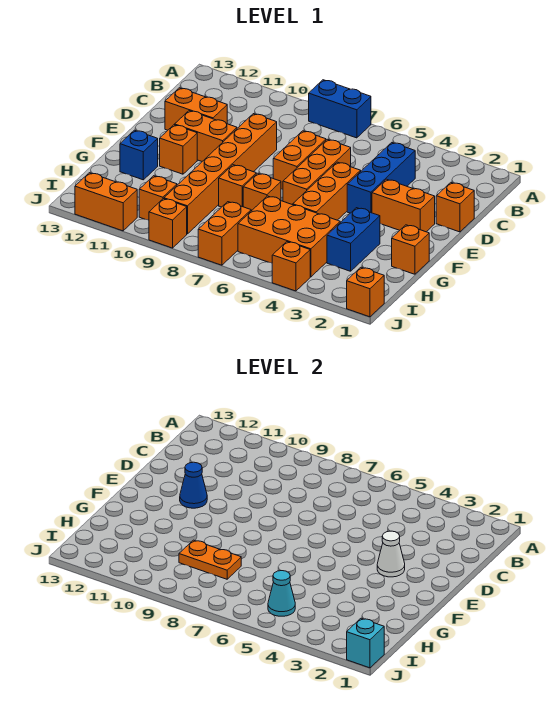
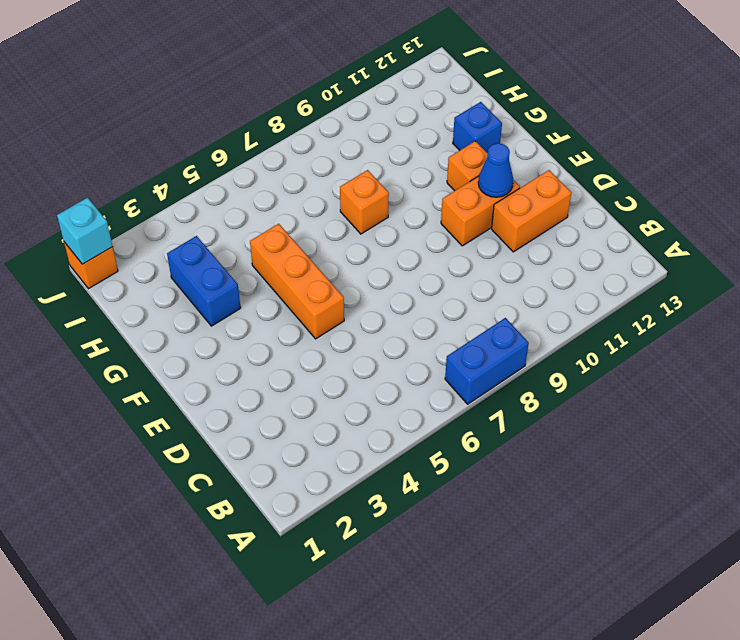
none -> blue 1x3 brick [347,143,415,213]
none -> orange 1x1 brick [436,183,474,232]
none -> orange 1x3 brick [283,139,351,205]

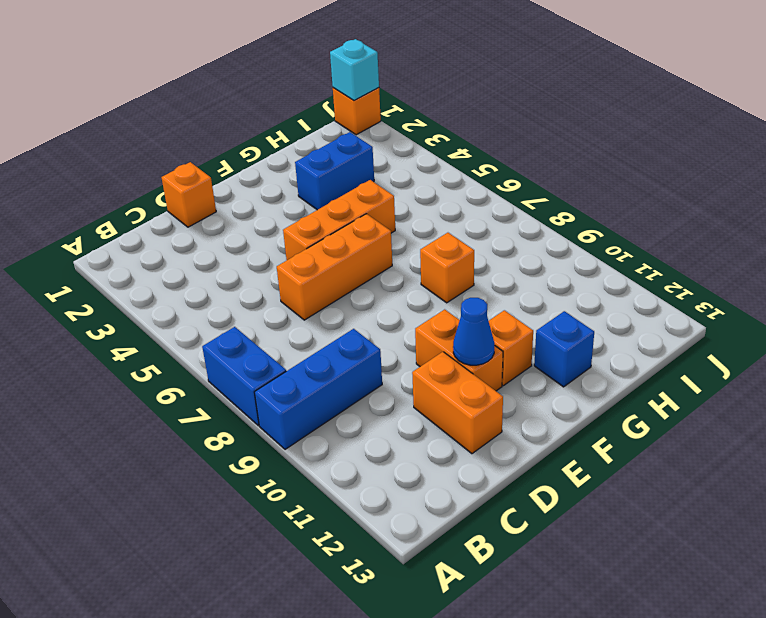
blue 1x3 brick [254,329,382,449] -> blue 1x3 brick moved to [347,143,415,213]
none -> orange 1x2 brick [273,131,326,189]
none -> orange 1x6 brick [164,114,277,234]
none -> orange 1x2 brick [372,179,435,232]

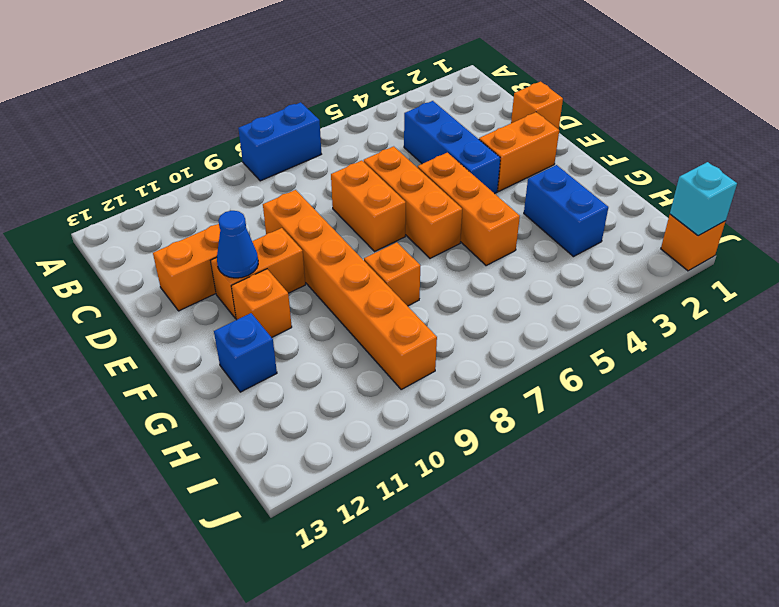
none -> orange 1x1 brick [392,225,429,274]
none -> orange 1x1 brick [243,173,281,211]
none -> orange 2x3 brick [238,196,340,277]

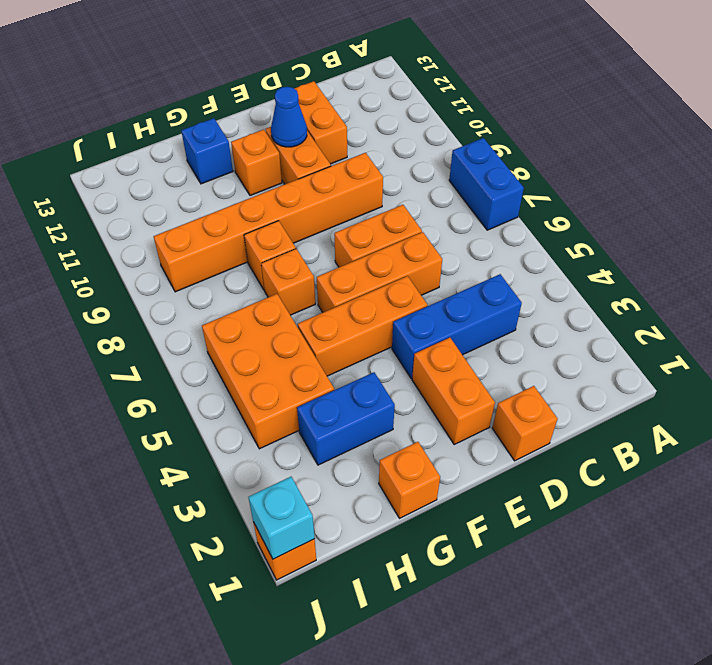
none -> orange 1x2 brick [198,202,251,265]
none -> orange 1x1 brick [139,176,177,220]
none -> orange 1x1 brick [272,242,310,291]

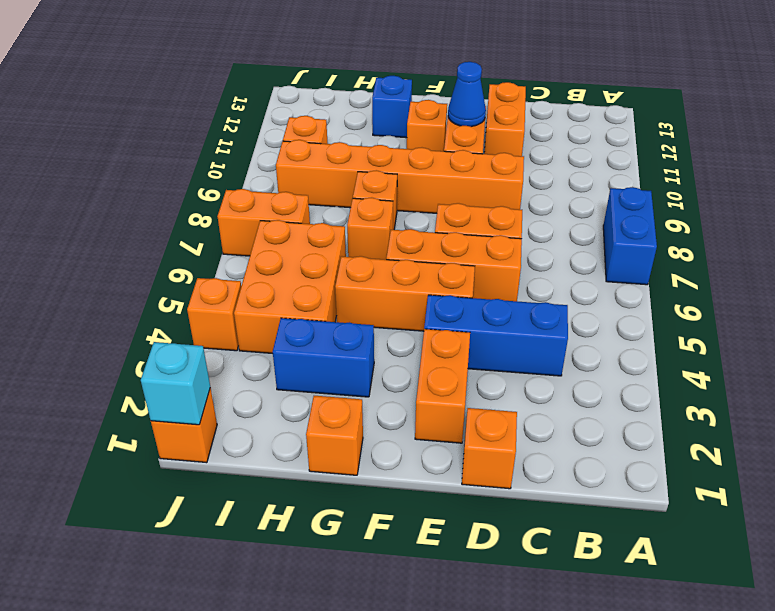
none -> orange 1x1 brick [149,199,187,248]
none -> orange 1x2 brick [75,173,137,231]
none -> white 1x1 cone [377,531,405,577]

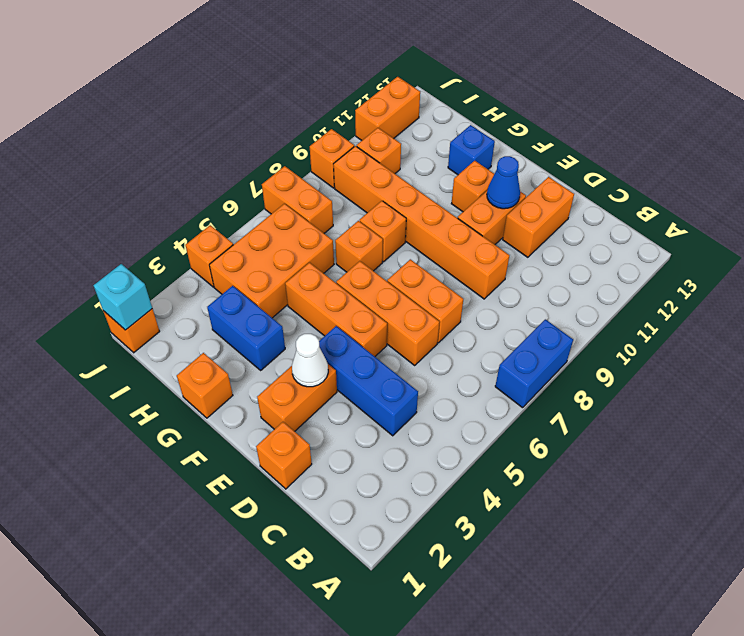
none -> orange 1x2 plate [179,540,241,579]
none -> cyan 1x1 cone [268,571,295,616]

